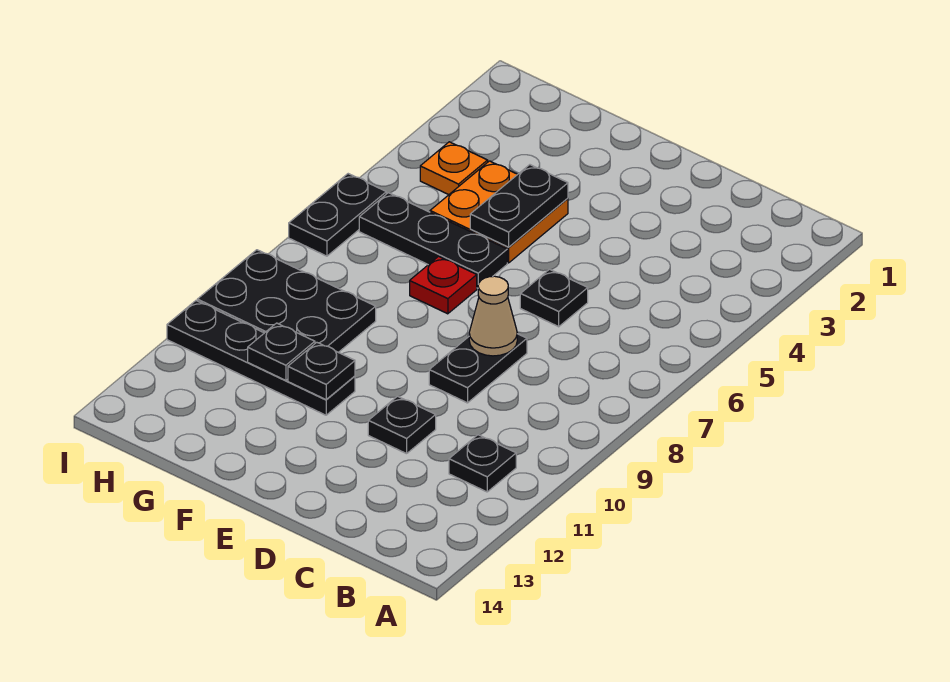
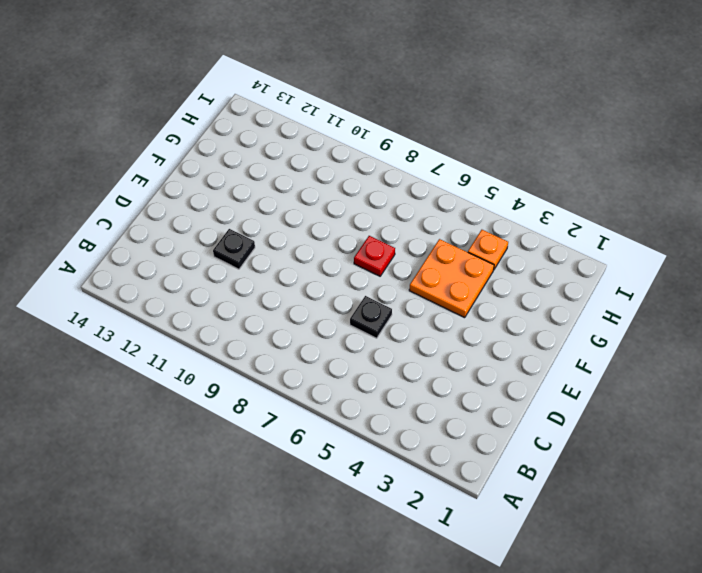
none -> black 1x1 plate [449,435,516,492]
none -> black 1x2 plate [429,334,527,403]
none -> black 1x3 plate [359,193,507,288]

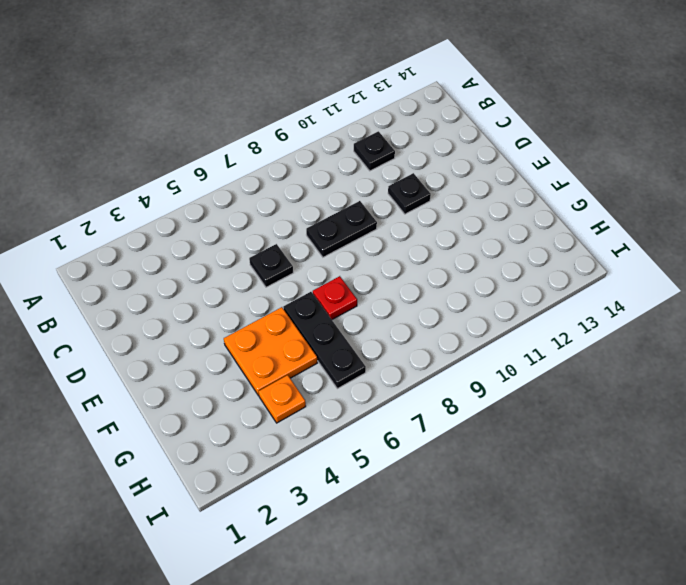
none -> black 1x4 plate [167,301,355,415]
none -> black 2x3 plate [197,250,376,352]
none -> black 1x2 plate [289,174,386,256]

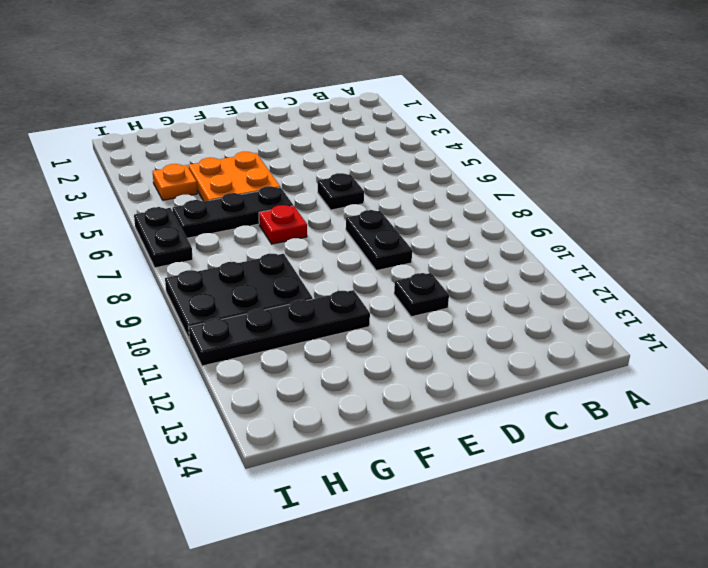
none -> black 1x1 plate [449,435,516,492]
none -> tan 1x1 cone [469,276,517,356]
none -> black 1x2 plate [470,165,568,247]

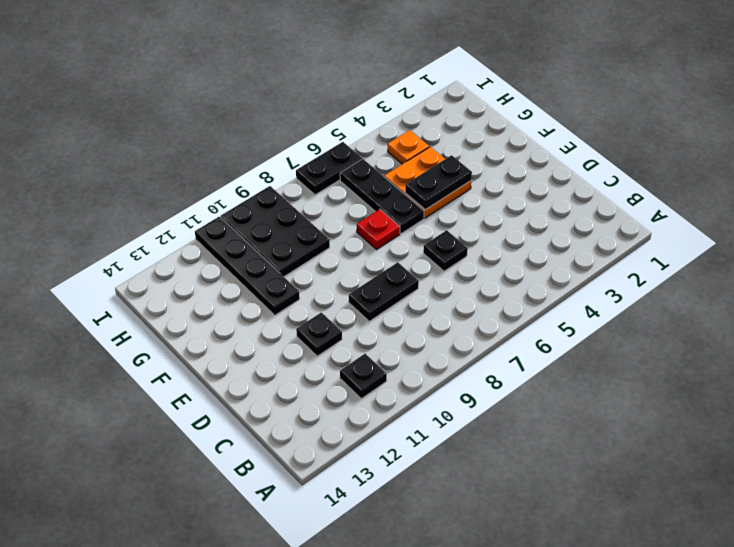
none -> tan 1x1 cone [469,276,517,356]
none -> black 1x1 plate [288,342,355,400]
none -> black 1x1 plate [248,323,315,380]

